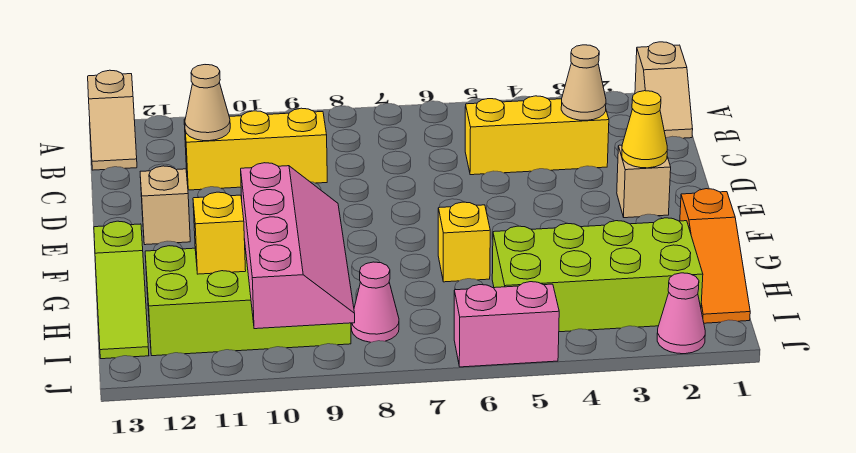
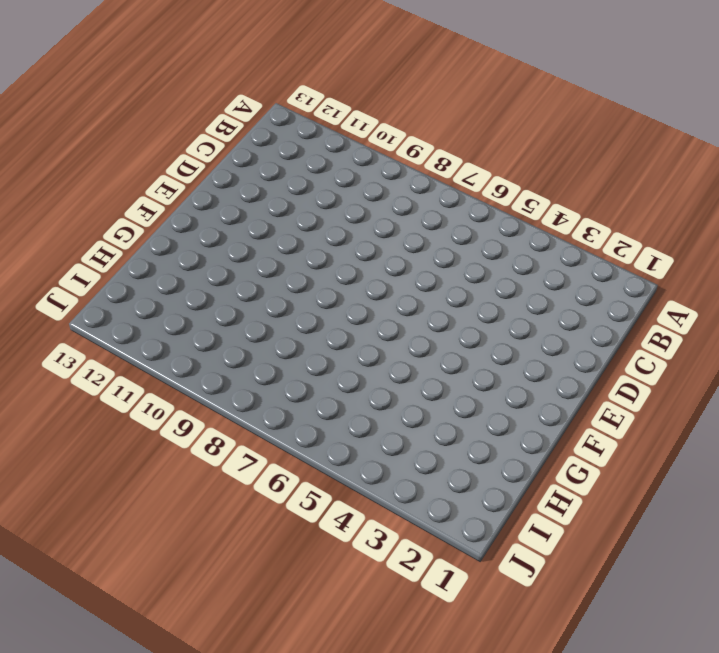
none -> tan 1x2 slope [635,42,693,138]
none -> tan 1x2 slope [88,70,137,170]
none -> yellow 1x3 brick [465,96,609,175]

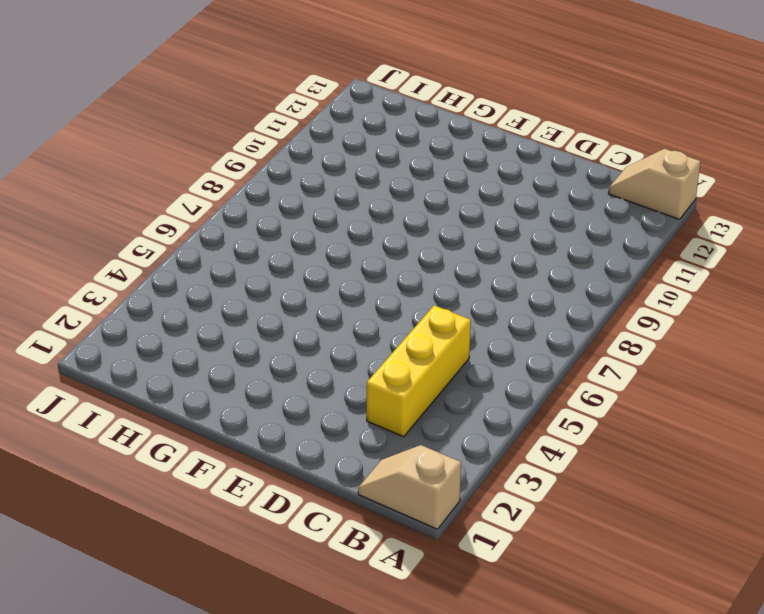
none -> yellow 1x3 brick [184,108,327,190]
none -> tan 1x1 brick [617,145,671,218]
none -> tan 1x1 brick [140,166,190,245]

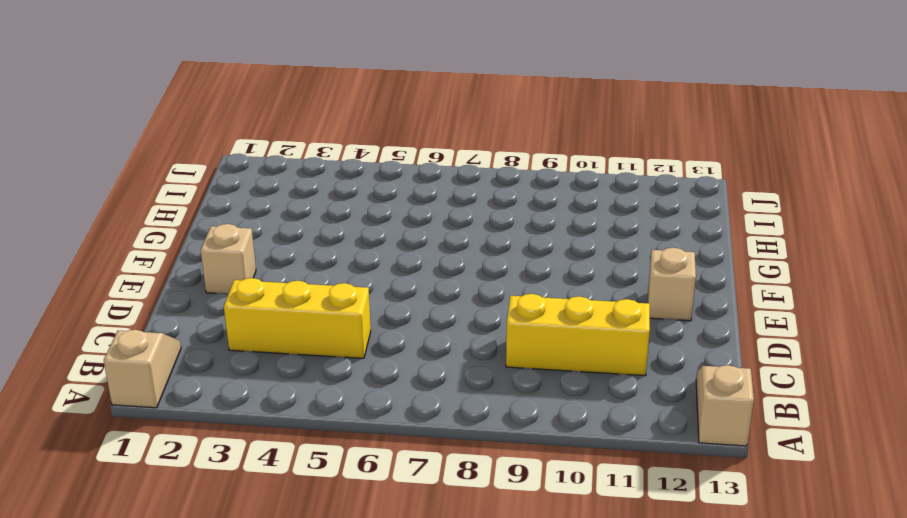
none -> orange 1x3 slope [680,189,750,323]
none -> yellow 1x1 brick [438,202,490,282]
none -> lime 1x3 slope [94,221,149,359]

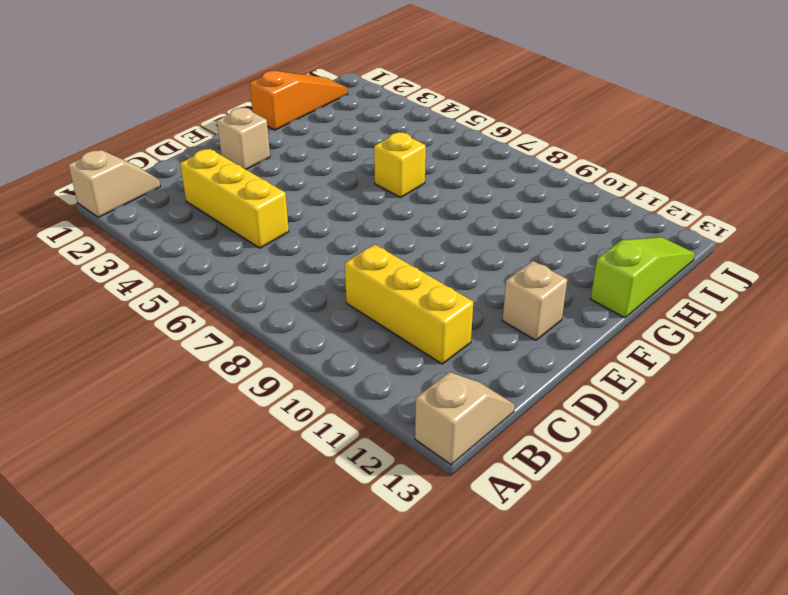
none -> lime 2x4 brick [492,218,703,332]
none -> lime 2x4 brick [145,246,351,356]
none -> pink 1x1 cone [351,262,399,342]

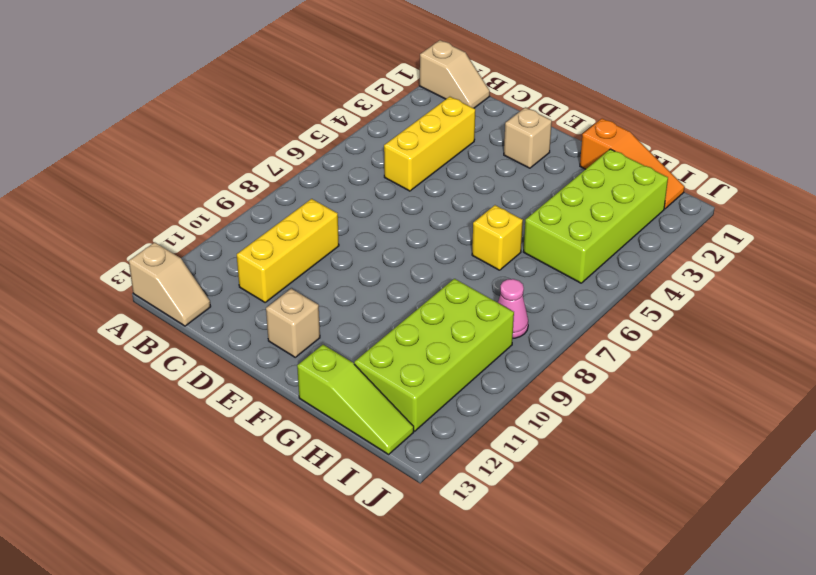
none -> pink 1x1 cone [657,273,705,354]
none -> pink 1x2 brick [454,282,559,367]
none -> tan 1x1 cone [561,45,606,120]

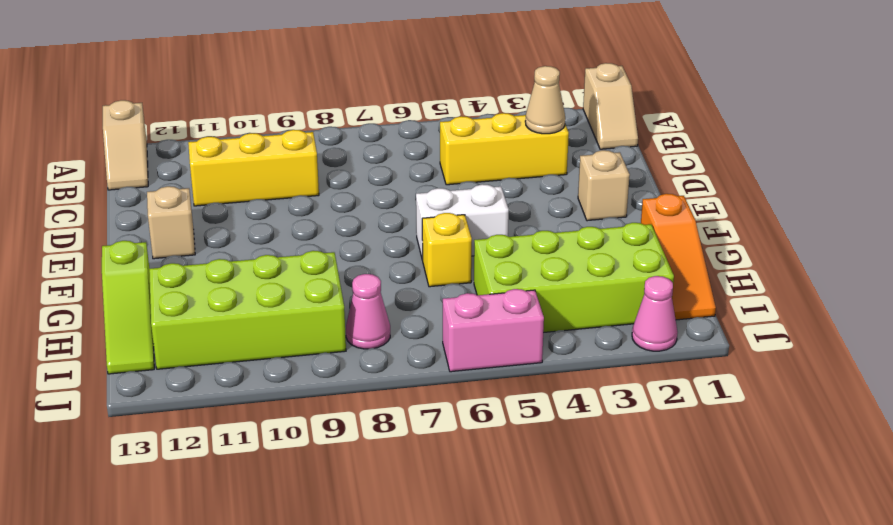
white 1x2 brick [416,184,509,260] -> none
none -> tan 1x1 cone [185,65,230,141]
none -> yellow 1x1 cone [622,91,667,168]
none -> pink 2x4 slope [241,163,355,329]

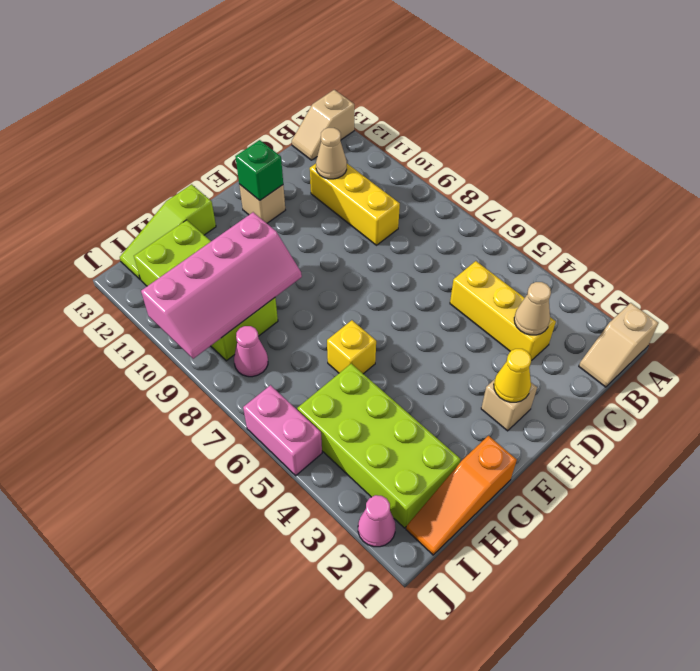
green 1x1 brick [235,140,283,200] -> none
none -> yellow 1x1 brick [193,192,246,274]

